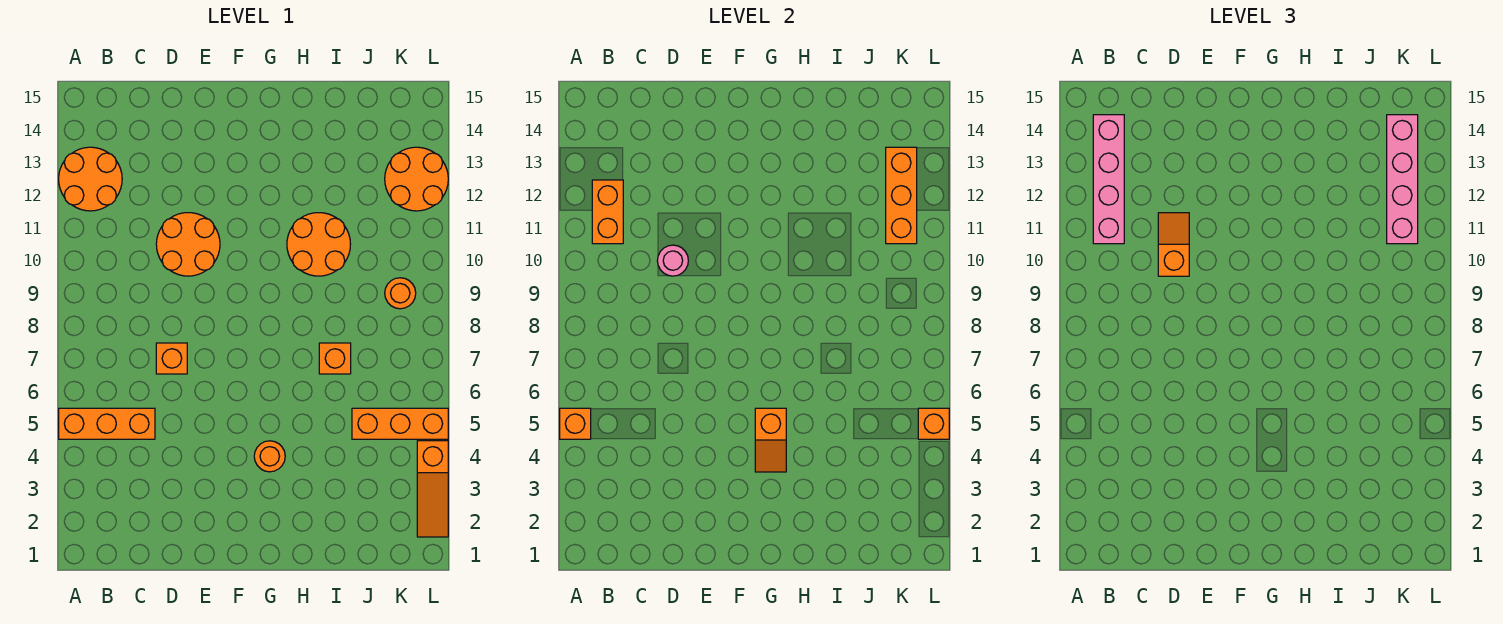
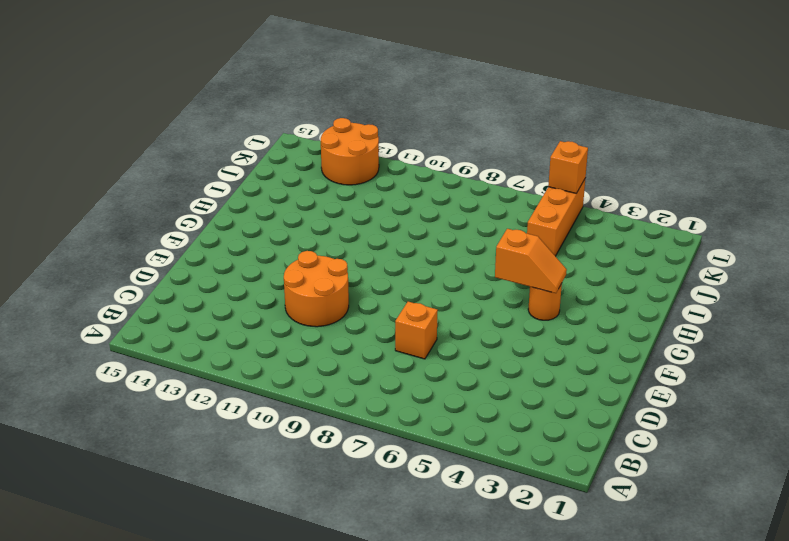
none -> orange 1x3 brick [59,408,155,439]
none -> orange 2x2 round brick [59,147,122,211]
none -> orange 2x2 round brick [287,213,351,276]

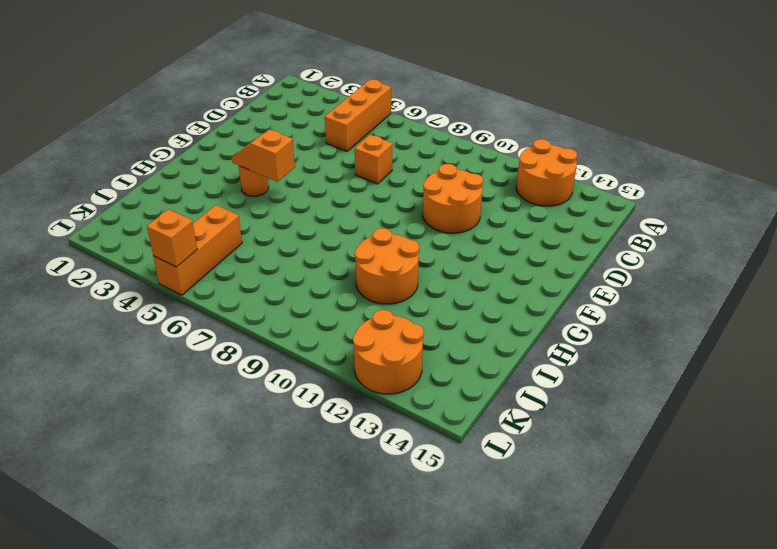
none -> orange 1x1 brick [319,343,351,374]
none -> orange 1x1 round brick [385,278,416,309]
none -> orange 1x3 slope [417,441,448,537]

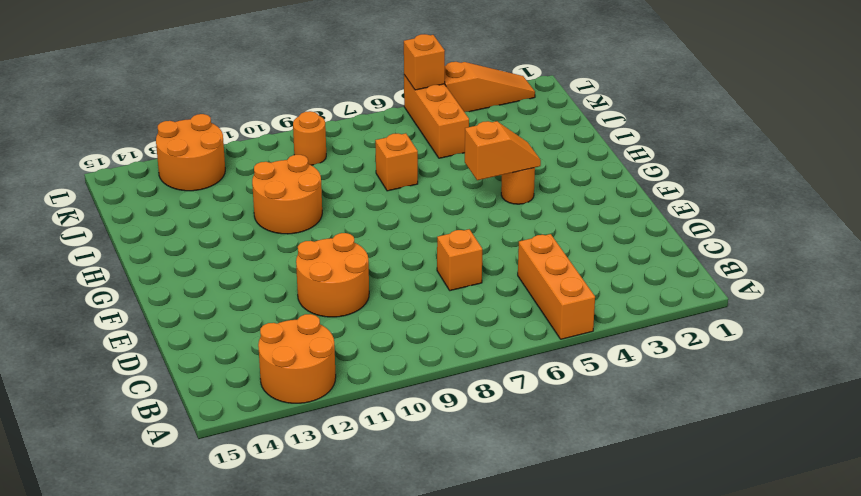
none -> orange 1x1 brick [560,408,591,439]
none -> orange 1x2 brick [592,180,623,244]
none -> pink 1x1 round brick [657,245,688,276]

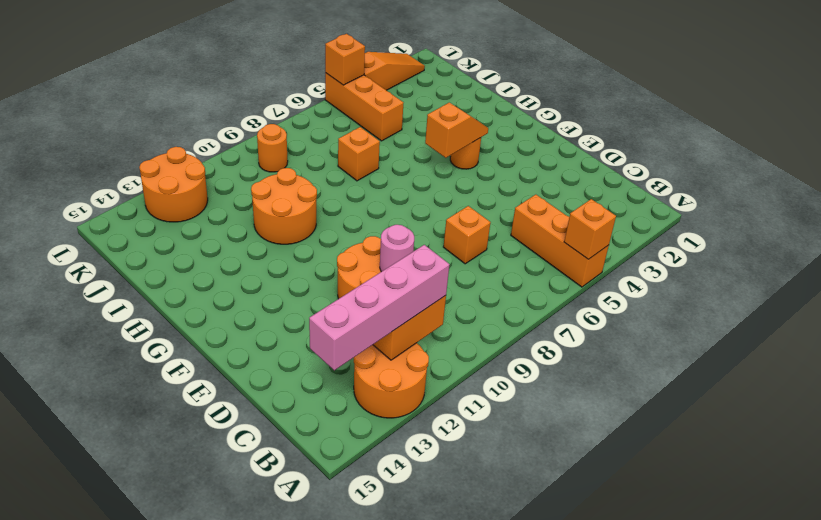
none -> orange 1x3 brick [886,147,917,244]
none -> orange 1x2 slope [1158,213,1189,276]
none -> pink 1x4 brick [1387,115,1418,244]

